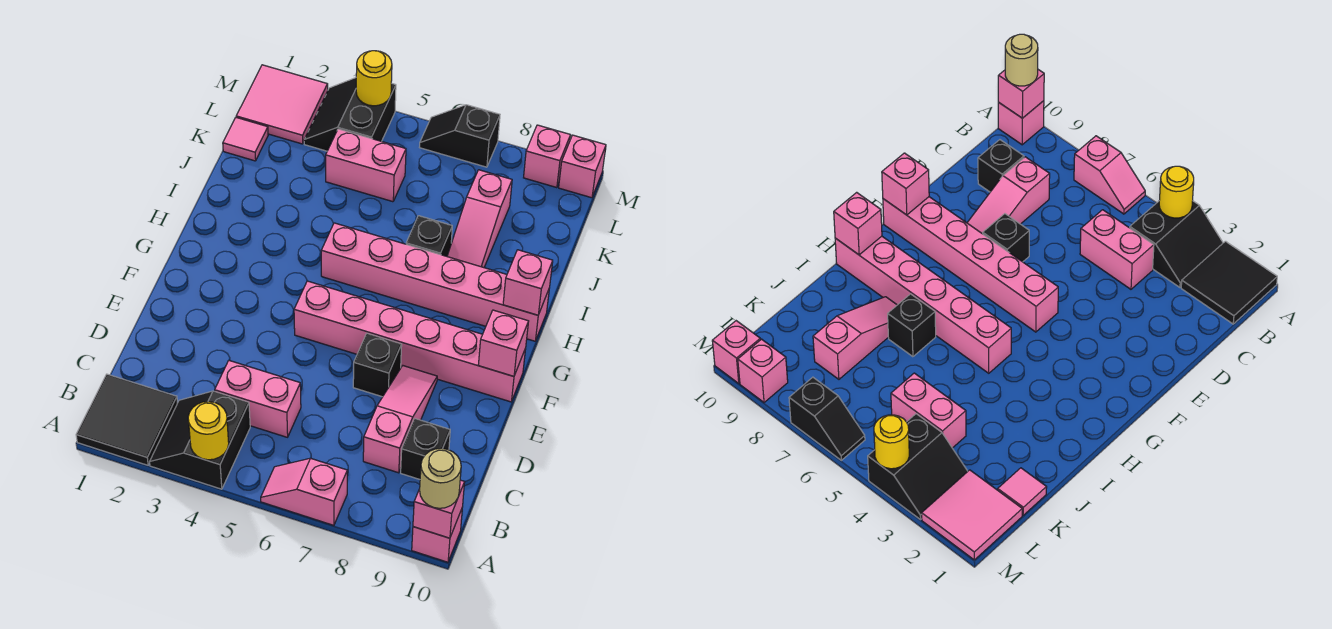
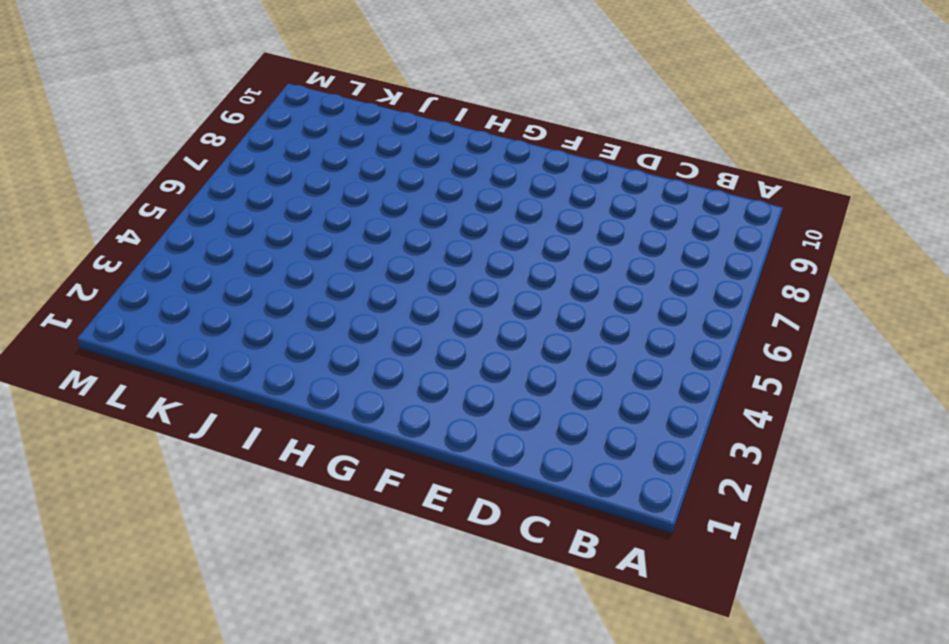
none -> black 2x2 tile [76,374,177,465]
none -> black 2x2 slope [150,391,250,489]
none -> pink 1x2 slope [261,458,347,525]

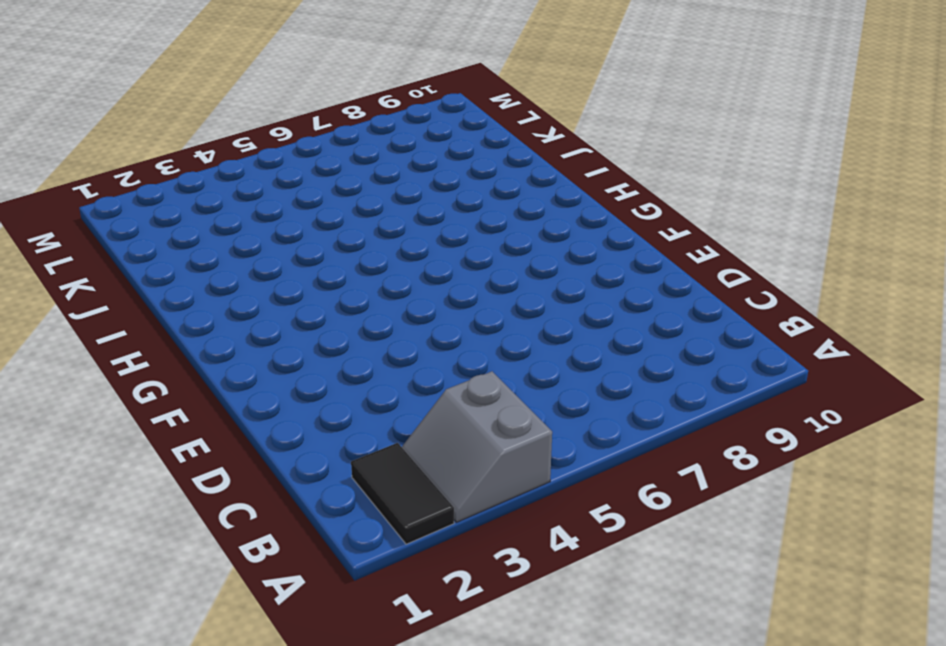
black 1x2 tile [351,443,454,544] -> black 2x2 tile [76,374,177,465]
grey 2x2 slope [402,371,552,522] -> black 2x2 slope [150,391,250,489]
none -> pink 1x2 slope [261,458,347,525]
none -> pink 1x1 brick [412,509,462,562]
none -> pink 1x2 brick [215,360,301,437]

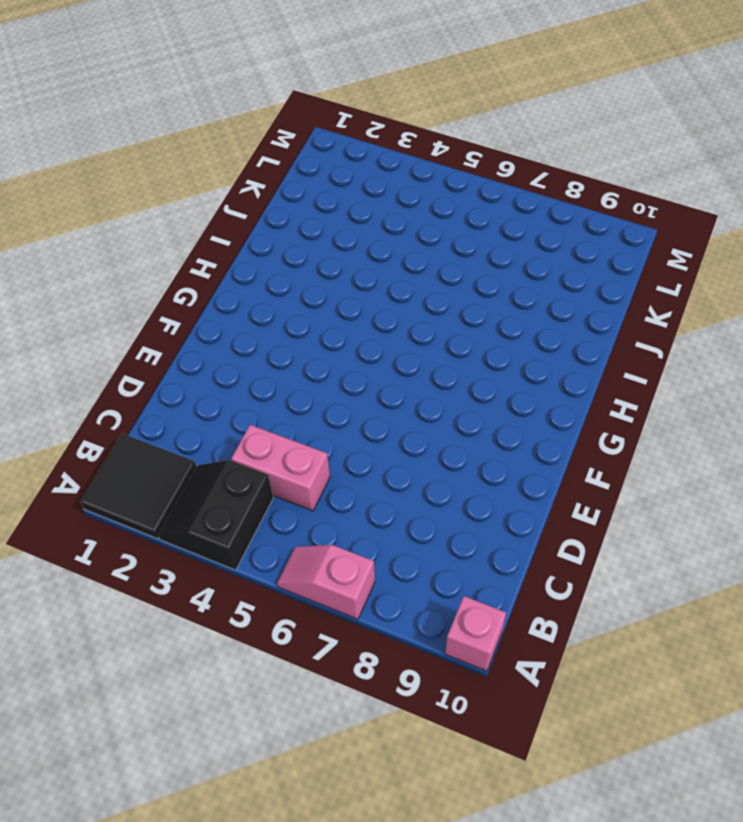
none -> pink 1x3 slope [363,366,437,473]
none -> black 1x1 brick [401,418,450,479]
none -> black 1x1 brick [353,333,402,397]

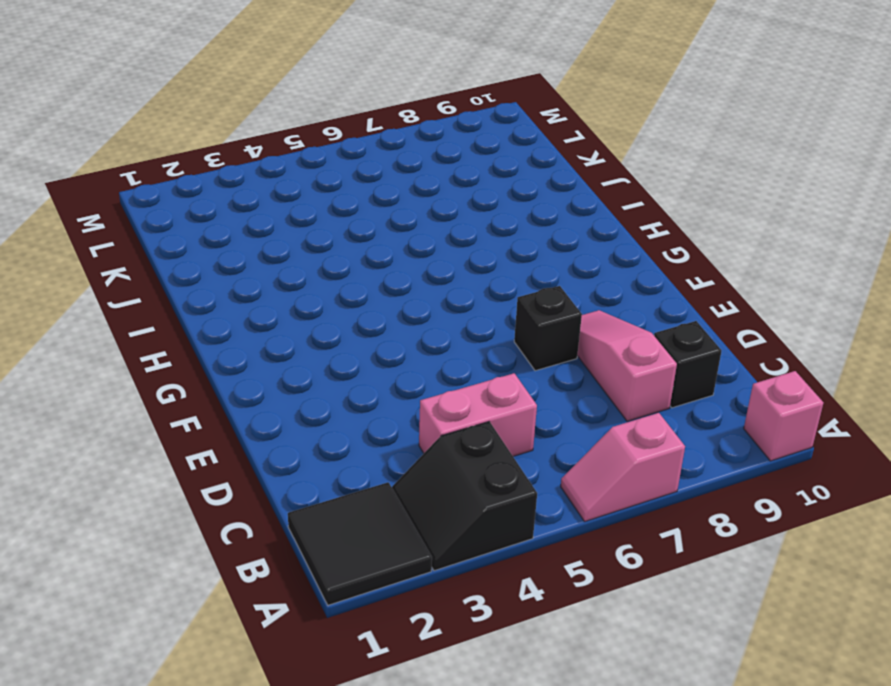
none -> pink 1x6 brick [294,281,526,402]
none -> pink 1x6 brick [321,223,549,341]
none -> black 1x1 brick [406,216,452,256]

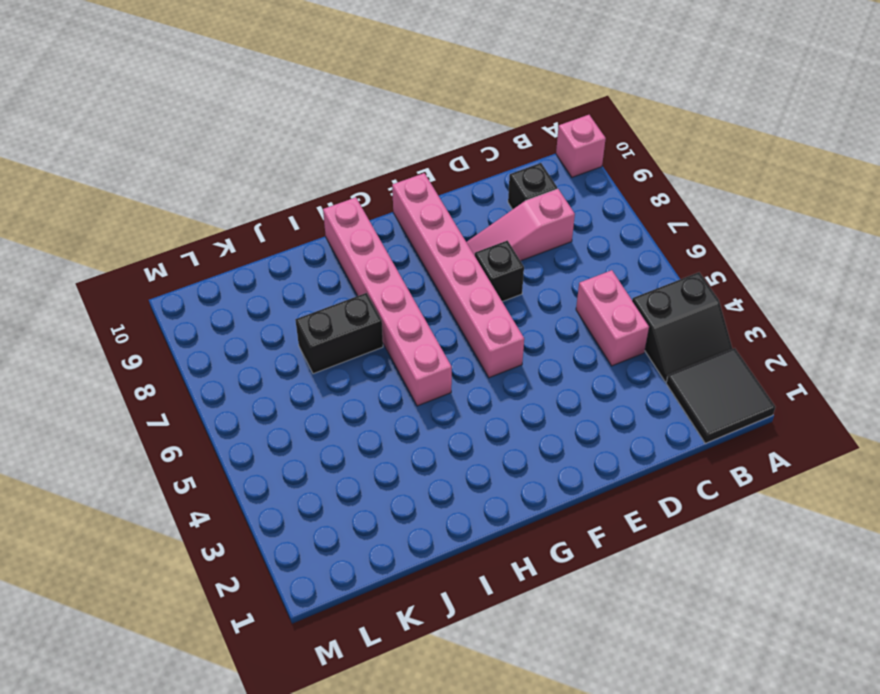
black 1x2 brick [295,293,383,374] -> black 1x1 brick [406,216,452,256]
none -> pink 1x2 slope [261,458,347,525]
none -> pink 1x3 slope [447,170,512,268]
none -> pink 1x1 tile [223,118,268,161]

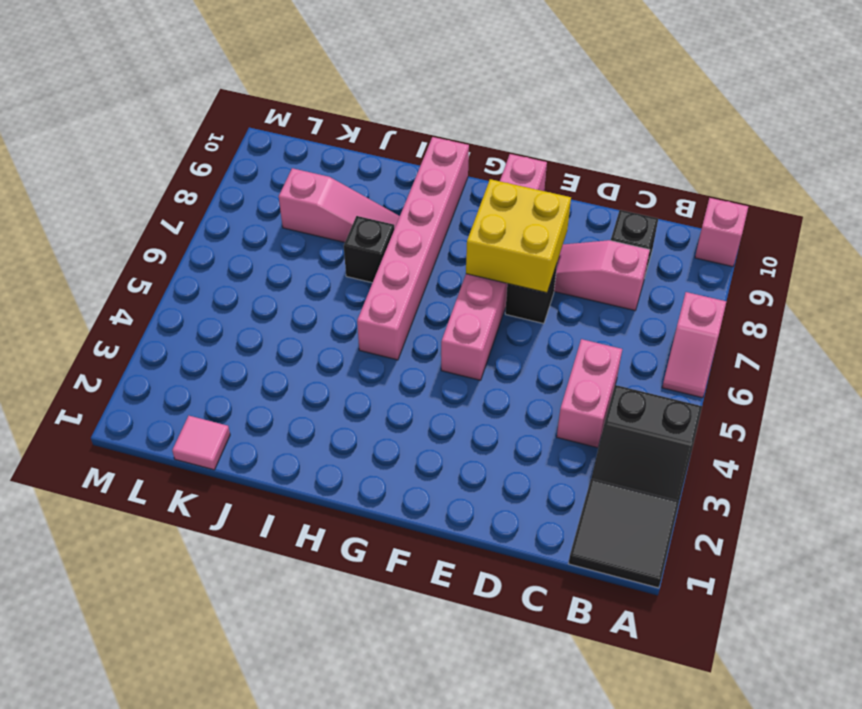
yellow 2x2 brick [466,179,571,293] -> none
none -> pink 1x2 brick [326,129,406,202]
none -> pink 2x2 tile [236,65,328,144]
none -> black 2x2 slope [304,78,396,151]

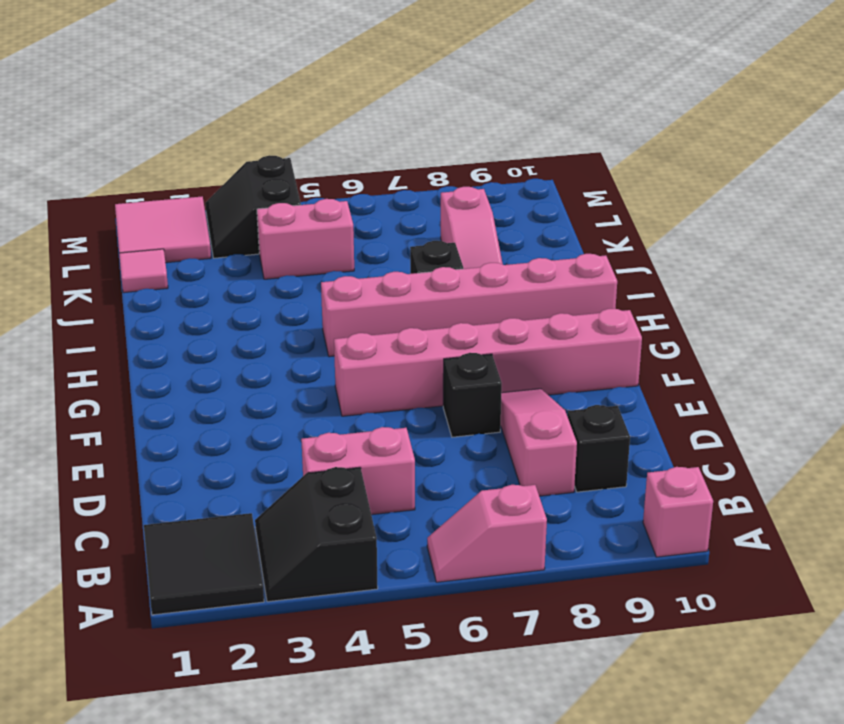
none -> black 1x2 slope [420,105,500,167]
none -> pink 1x1 brick [524,125,570,188]
none -> pink 1x1 brick [559,135,606,198]

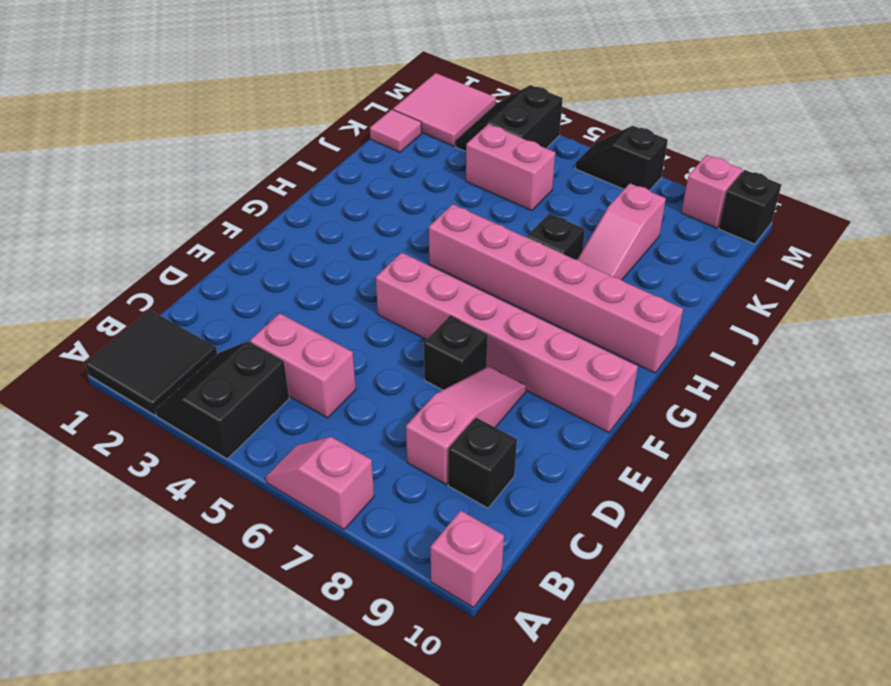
black 1x1 brick [719,170,781,244] -> pink 1x1 brick [559,135,606,198]
none -> yellow 1x1 round brick [188,402,229,460]
none -> pink 1x1 brick [413,480,464,538]
none -> pink 1x1 brick [478,310,529,376]

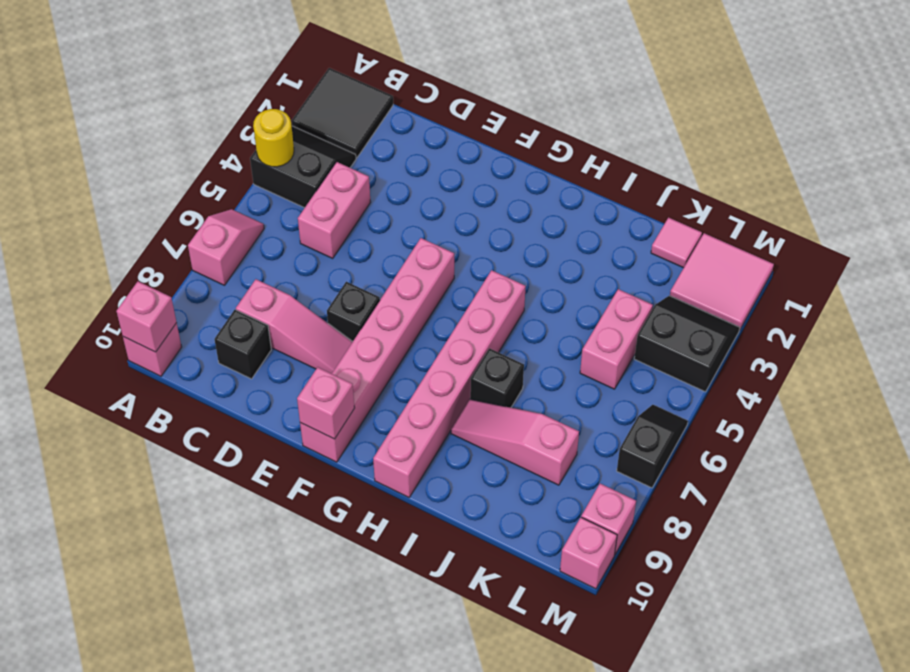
none -> pink 1x1 brick [503,250,553,315]
none -> yellow 1x1 round brick [356,51,392,106]
none -> tan 1x1 round brick [420,448,461,508]

